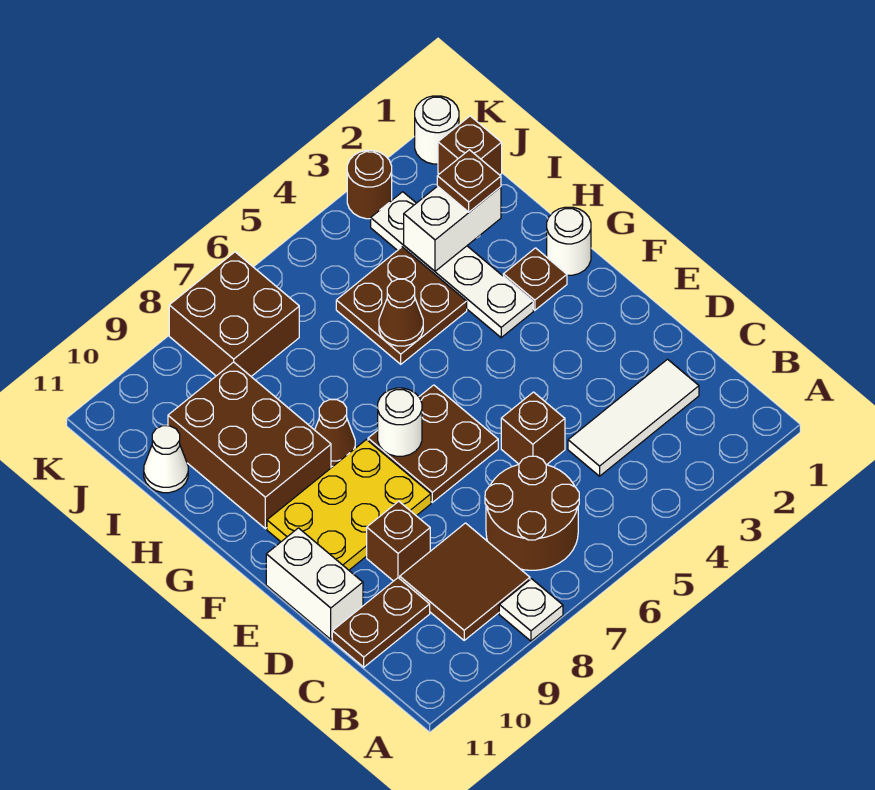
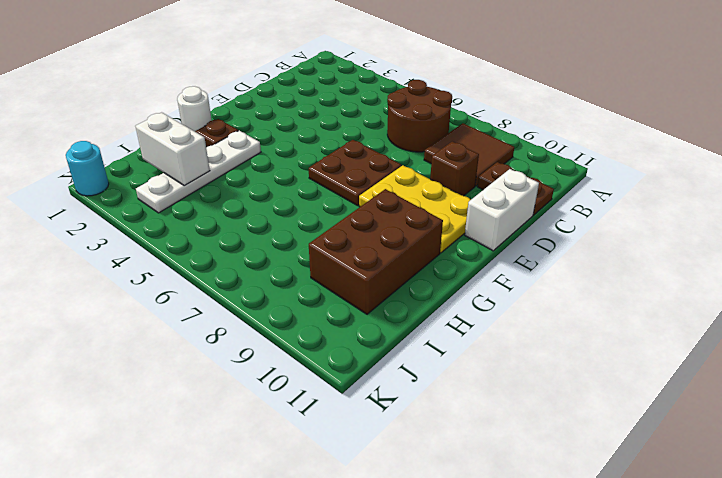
cyan 1x1 round brick [66,141,109,196] -> white 1x1 round brick [415,96,459,164]
none -> white 1x1 plate [499,579,563,641]
none -> white 1x3 tile [568,359,699,476]
none -> brown 1x1 brick [501,392,565,465]

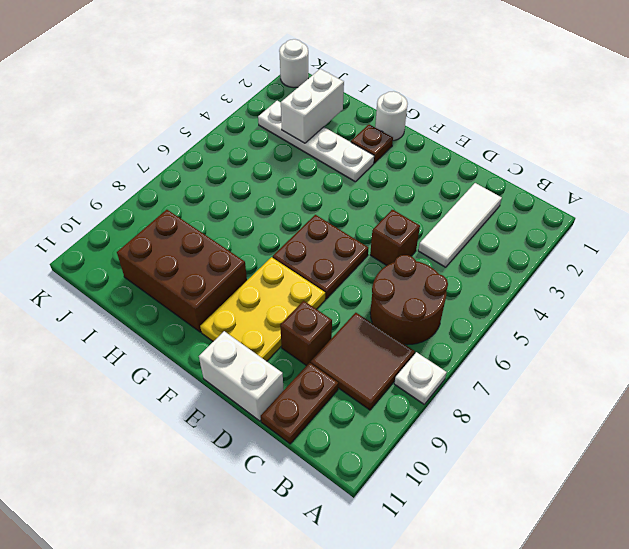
none -> brown 1x1 cone [315,400,355,466]
none -> brown 2x2 plate [336,247,467,364]
none -> white 1x1 cone [144,426,188,493]

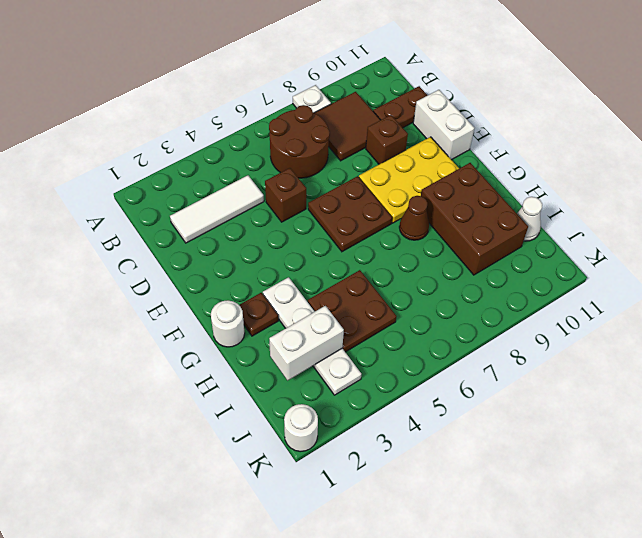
none -> brown 1x1 brick [438,116,502,175]
none -> brown 2x2 brick [169,252,299,376]
none -> brown 1x1 round brick [347,150,392,219]

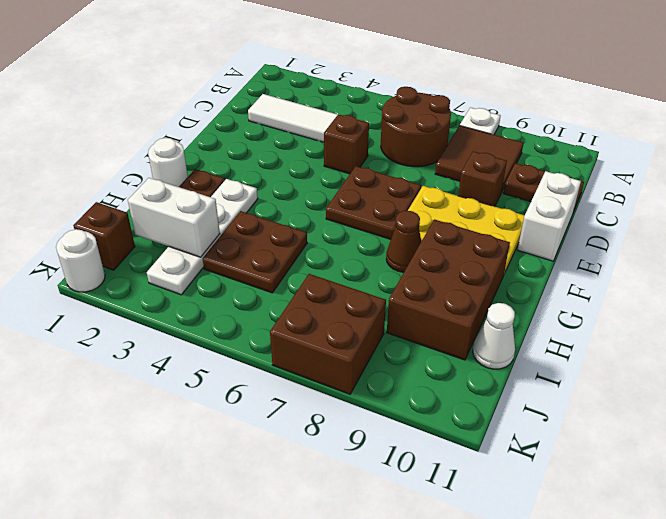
none -> brown 1x1 round brick [347,150,392,219]
none -> white 1x1 round brick [378,388,422,456]
none -> brown 1x1 cone [379,279,423,346]

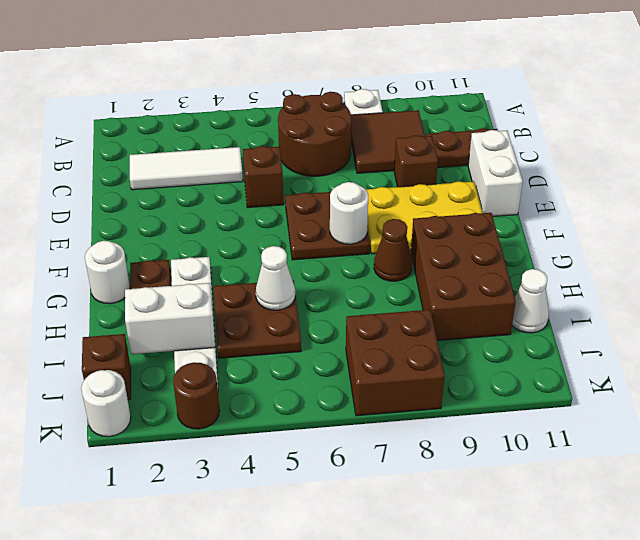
white 1x1 cone [256,246,295,310] -> brown 1x1 cone [379,279,423,346]
none -> brown 1x1 plate [437,150,501,212]

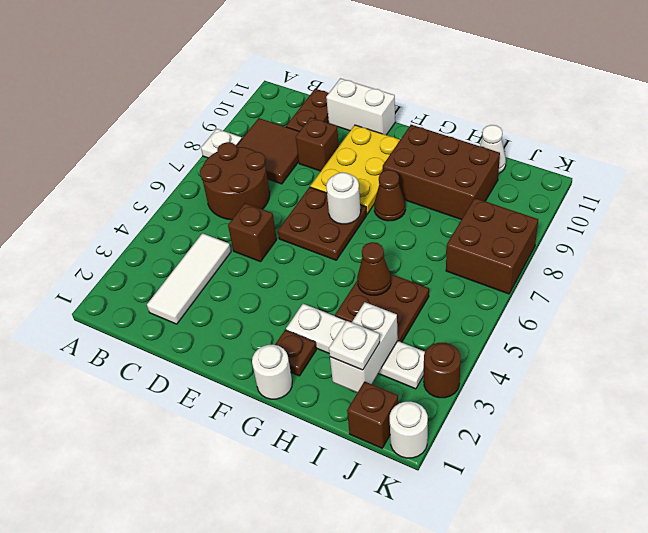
white 1x1 plate [329,321,380,370] -> brown 1x1 plate [437,150,501,212]

